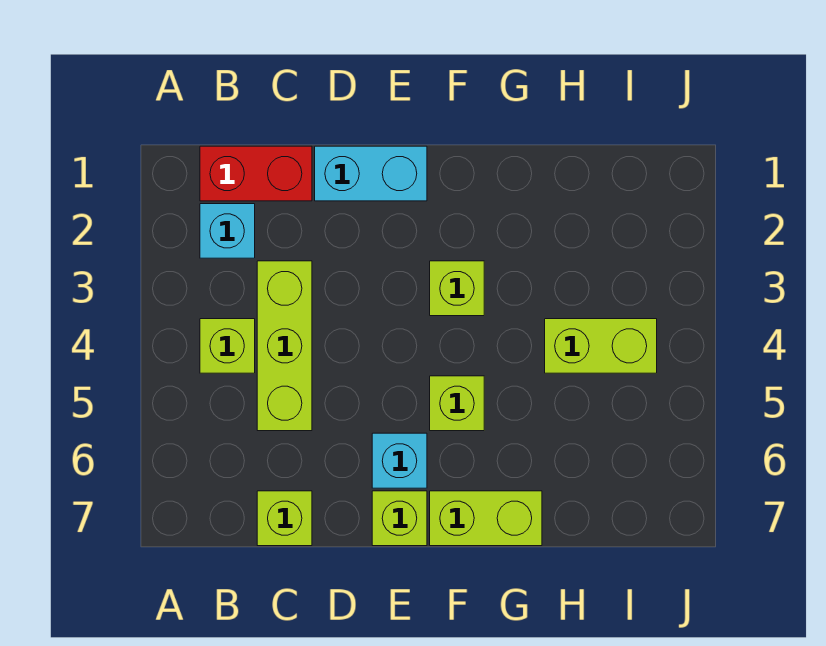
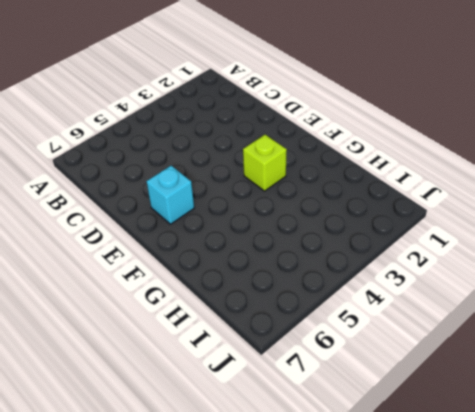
none -> red 1x2 brick [200,146,312,201]
none -> cyan 1x1 brick [200,204,255,258]
none -> lime 1x1 brick [200,319,255,373]

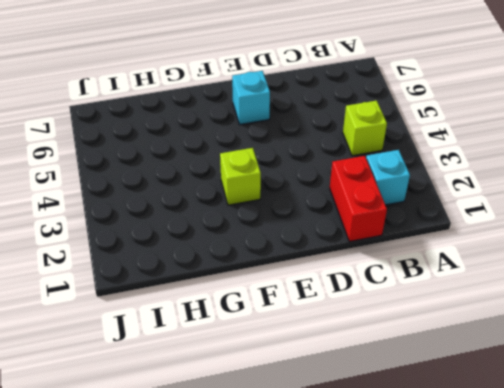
red 1x2 brick [330,156,387,242] -> red 1x2 brick turned to [200,146,312,201]
none -> lime 1x3 brick [257,261,312,431]
none -> lime 1x1 brick [257,491,312,546]
none -> cyan 1x2 brick [315,146,427,201]

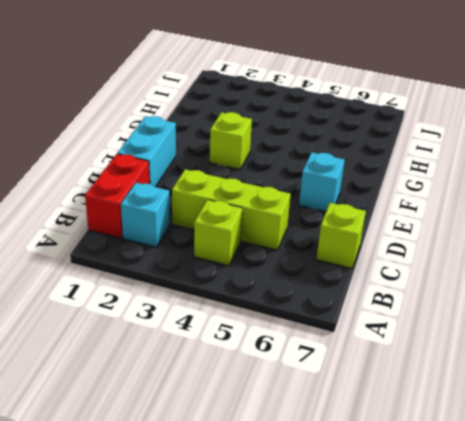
none -> lime 1x1 brick [372,491,427,546]
none -> lime 1x1 brick [430,376,484,431]
none -> lime 1x2 brick [430,491,542,546]

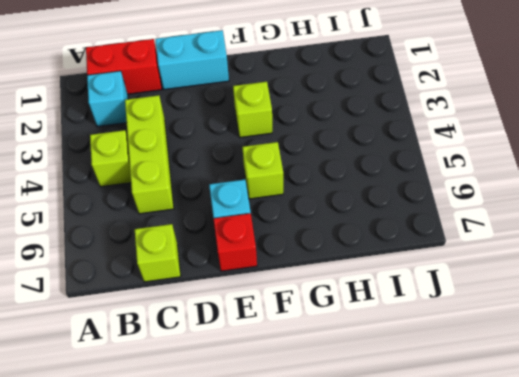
red 1x1 brick [214,213,257,271] -> lime 1x1 brick [372,491,427,546]
none -> lime 1x2 brick [430,491,542,546]
none -> lime 1x2 brick [545,319,657,373]

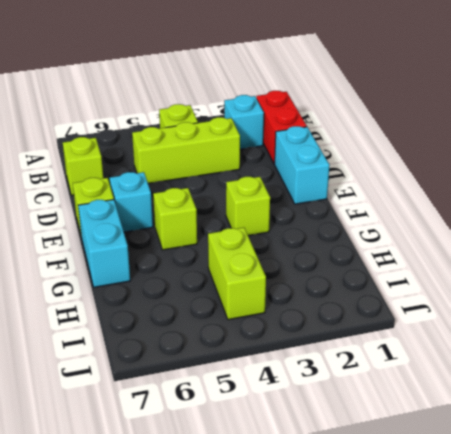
cyan 1x2 brick [78,200,130,287] -> lime 1x2 brick [430,491,542,546]

